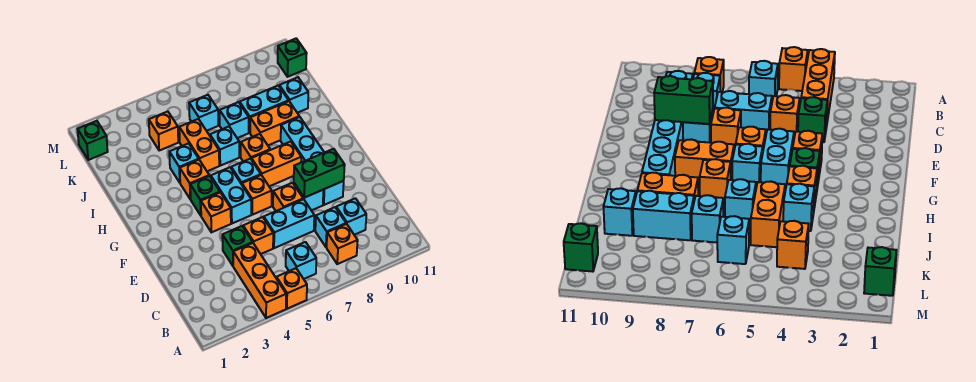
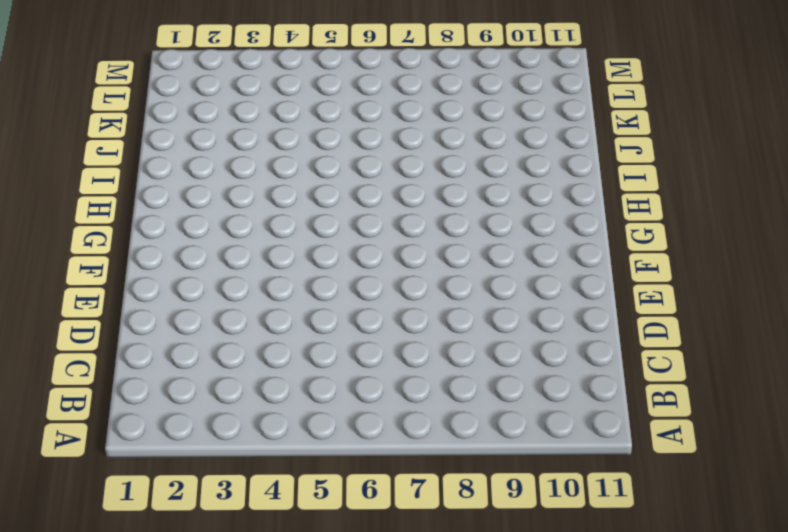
none -> orange 1x3 brick [233,243,286,318]
none -> orange 1x1 brick [276,268,307,309]
none -> cyan 1x1 brick [286,242,316,279]
none -> orange 1x1 brick [327,224,358,264]

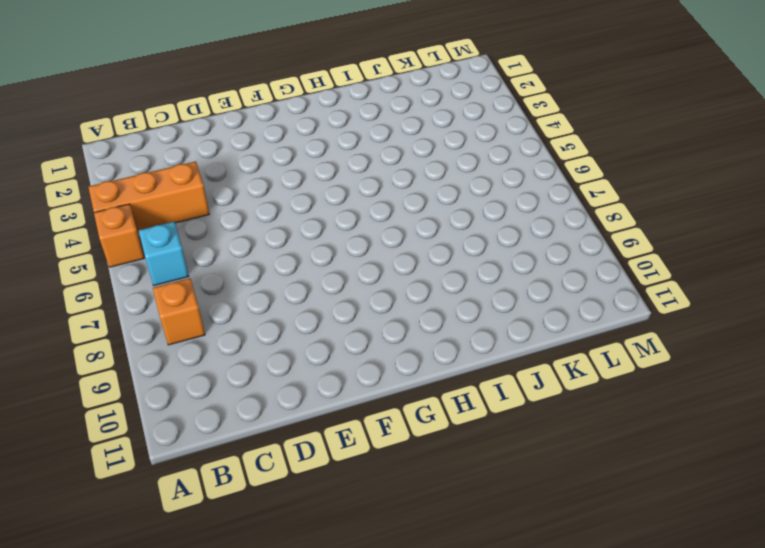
none -> cyan 1x1 brick [315,207,346,247]
none -> cyan 1x1 brick [336,198,366,235]
none -> green 1x1 brick [222,226,253,266]
none -> orange 1x1 brick [243,217,273,254]

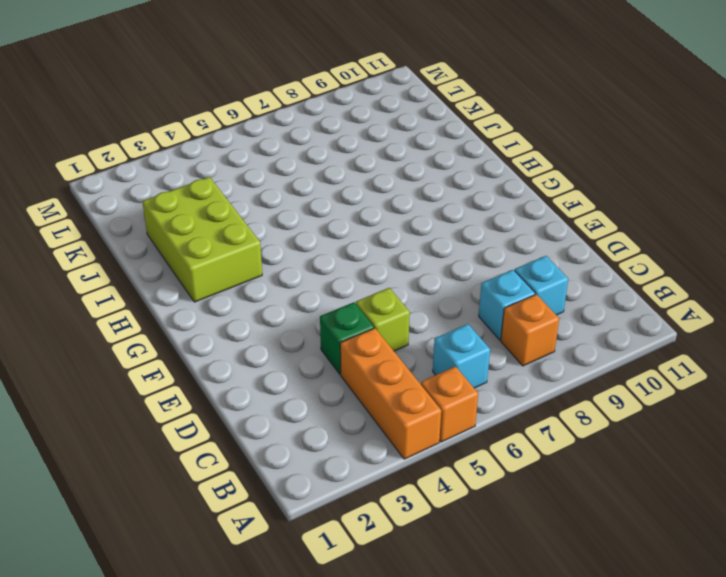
lime 1x1 brick [356,288,410,351] -> orange 1x1 brick [243,217,273,254]
lime 2x3 brick [142,177,262,302] -> none
none -> cyan 1x2 brick [264,199,314,248]
none -> orange 1x1 brick [273,183,303,211]
none -> cyan 1x1 brick [294,183,323,211]
none -> cyan 1x4 brick [281,117,344,205]

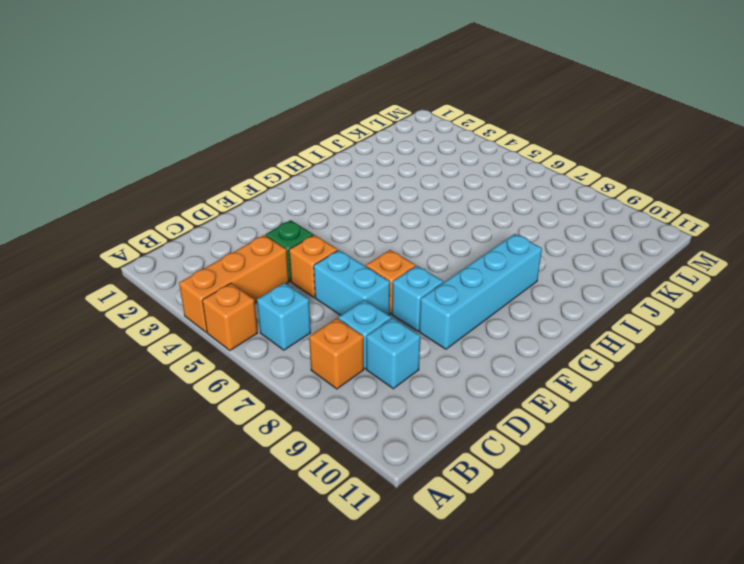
none -> orange 1x1 brick [201,193,231,232]
none -> cyan 1x2 brick [211,167,251,223]
none -> orange 1x1 brick [242,175,272,215]
none -> green 1x1 brick [190,176,220,215]

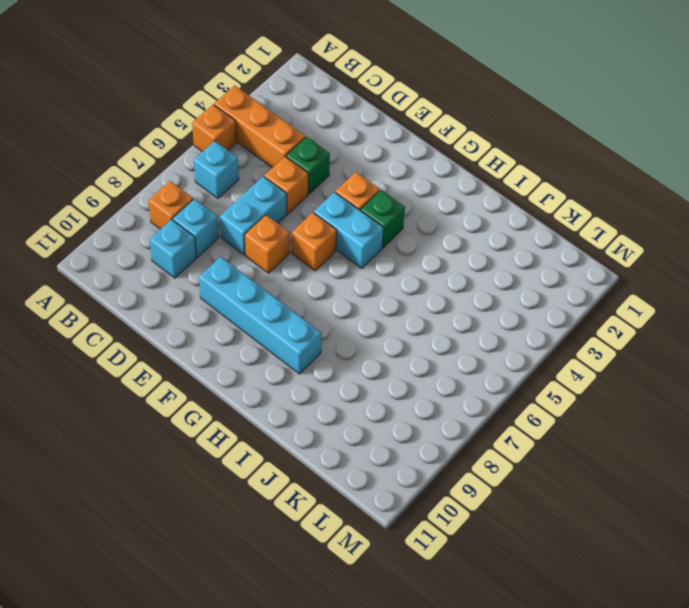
none -> cyan 1x1 brick [294,183,323,211]
none -> cyan 1x1 brick [231,159,261,184]
none -> orange 1x2 brick [252,142,301,186]
none -> orange 1x1 brick [180,160,209,199]

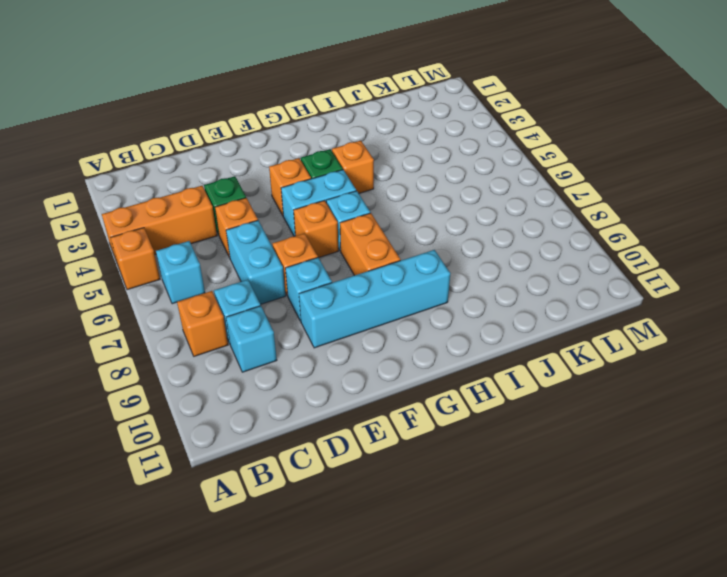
none -> orange 1x1 brick [241,134,270,162]
none -> cyan 1x1 brick [169,143,199,182]
none -> orange 1x2 brick [179,119,219,171]
none -> cyan 1x1 brick [210,127,239,166]

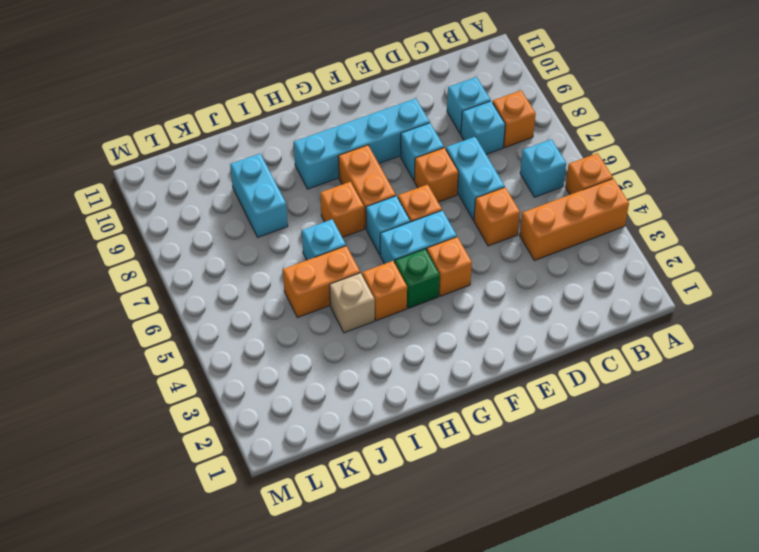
tan 1x1 brick [330,273,375,333] -> cyan 1x1 brick [169,143,199,182]
none -> green 1x1 brick [222,226,253,266]
none -> orange 1x2 brick [250,101,299,145]
none -> cyan 1x1 brick [220,102,249,138]
none -> cyan 1x1 brick [279,77,308,113]

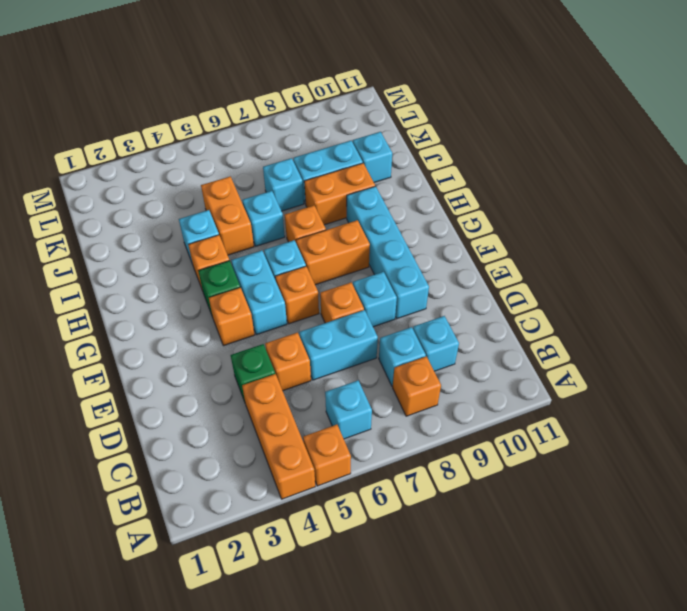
none -> orange 1x1 brick [149,111,178,150]
none -> cyan 1x1 brick [189,95,218,131]
none -> green 1x1 brick [78,121,108,160]
none -> green 1x1 brick [278,39,307,77]

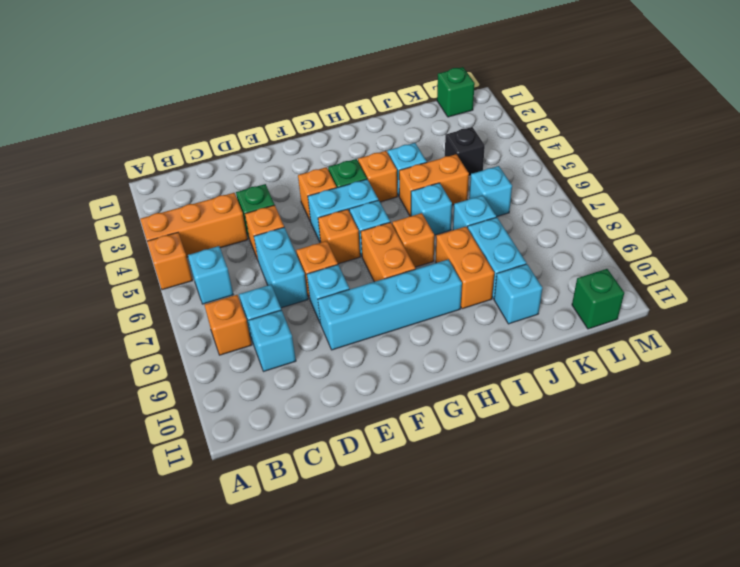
black 1x1 brick [445,127,485,176] -> orange 1x1 brick [149,111,178,150]
none -> green 1x2 brick [294,149,345,198]

